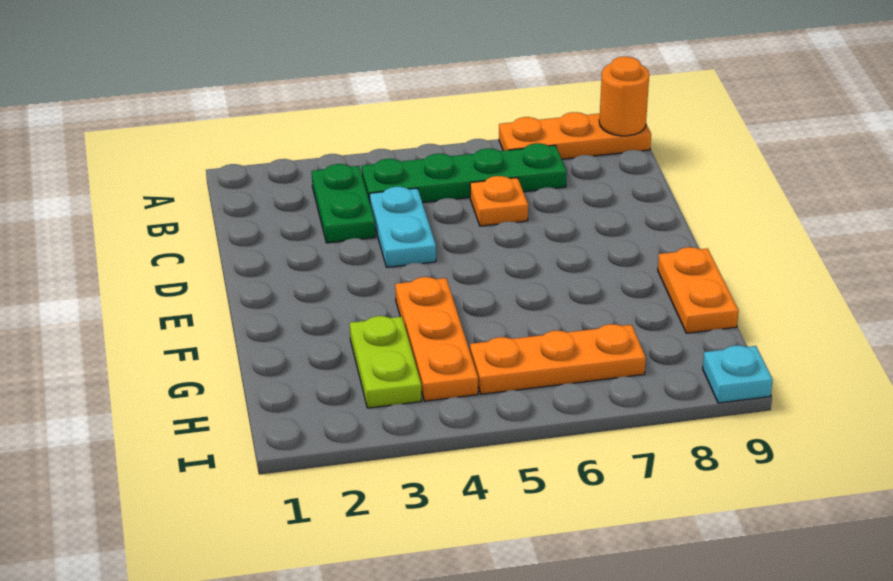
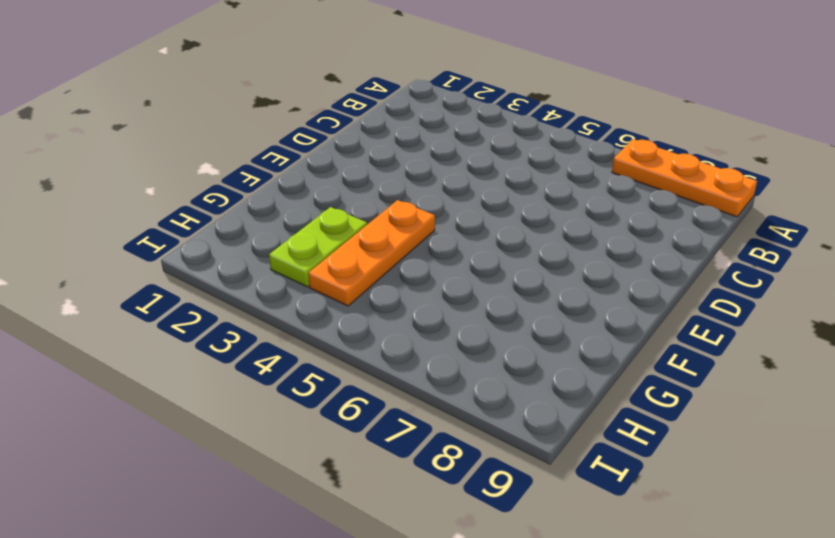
none -> green 1x2 plate [312,164,375,243]
none -> green 1x4 plate [362,143,567,203]

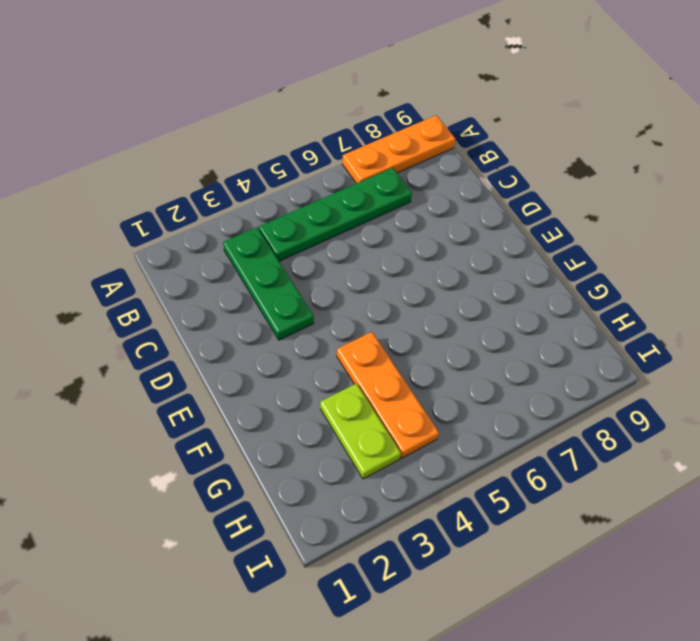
green 1x3 plate [223,227,314,340] -> green 1x2 plate [312,164,375,243]
none -> cyan 1x2 plate [370,187,436,267]
none -> orange 1x1 plate [470,176,528,226]

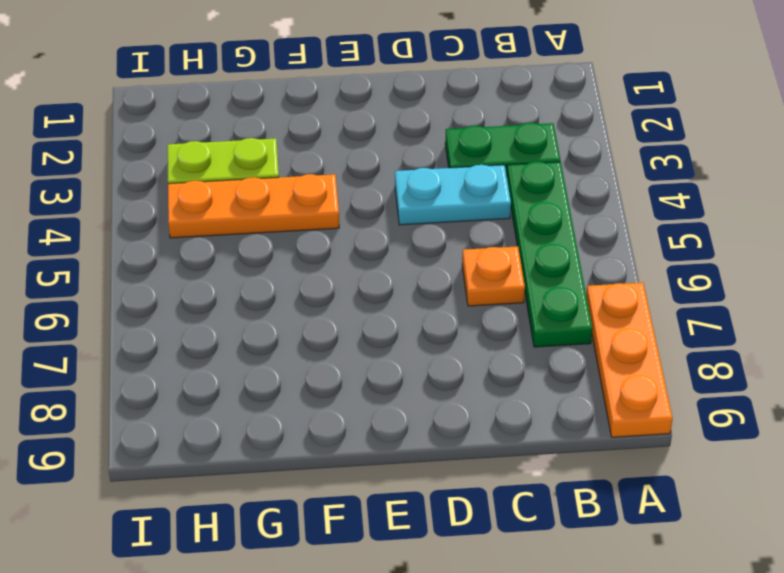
none -> orange 1x2 plate [658,247,739,333]
none -> orange 1x3 plate [470,324,646,394]

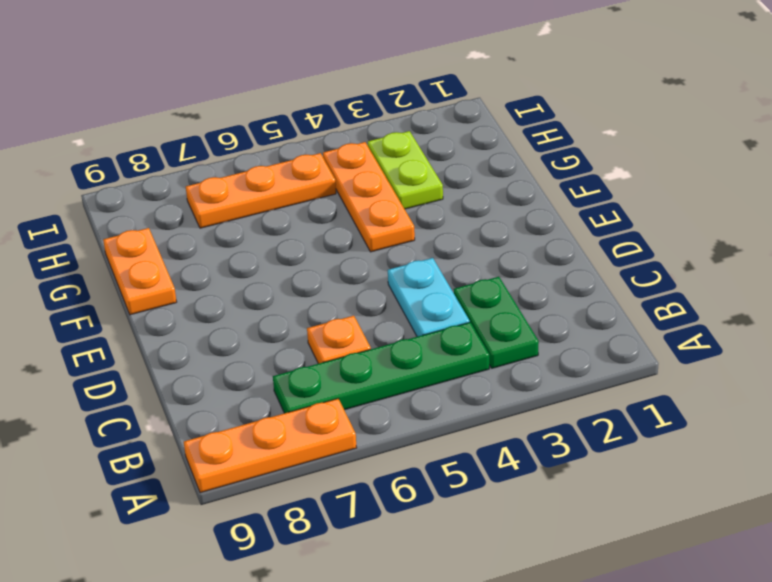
none -> cyan 1x1 plate [703,345,773,403]
none -> orange 1x1 round brick [599,57,649,136]

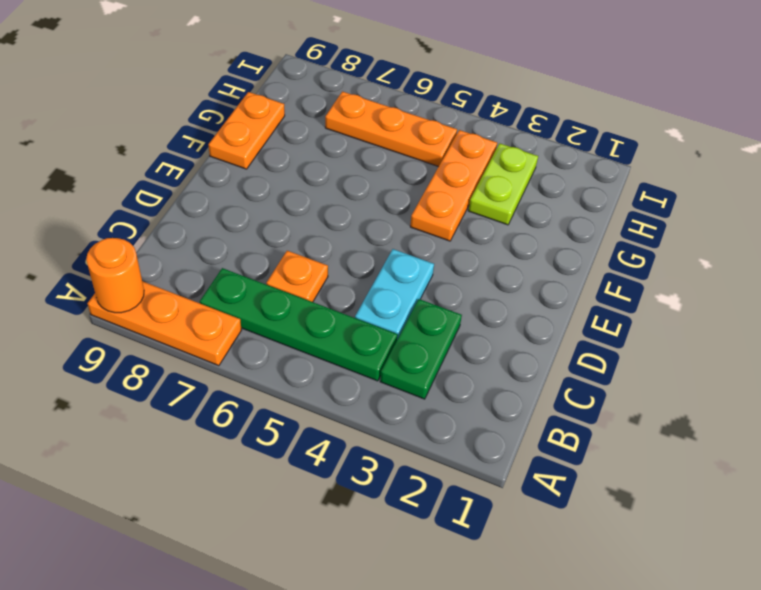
none -> cyan 1x1 plate [703,345,773,403]

